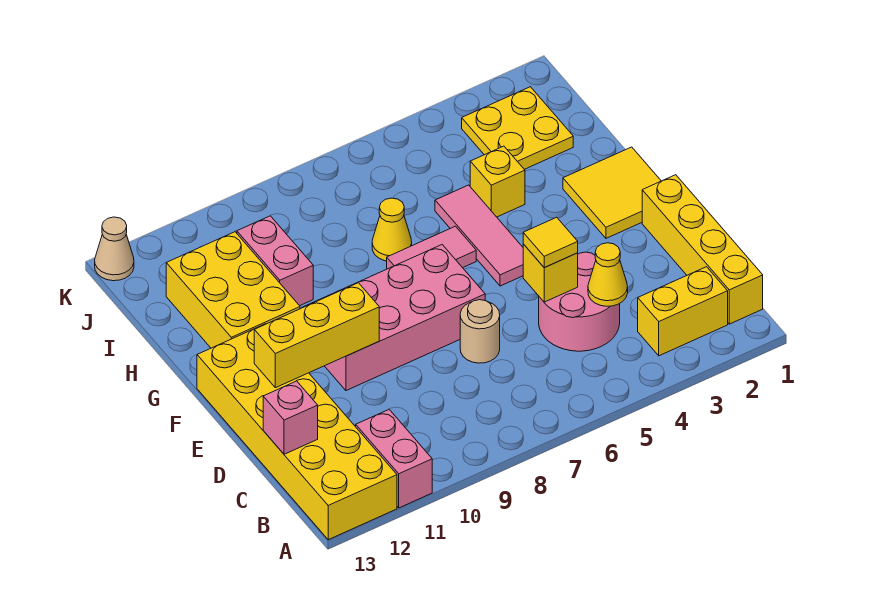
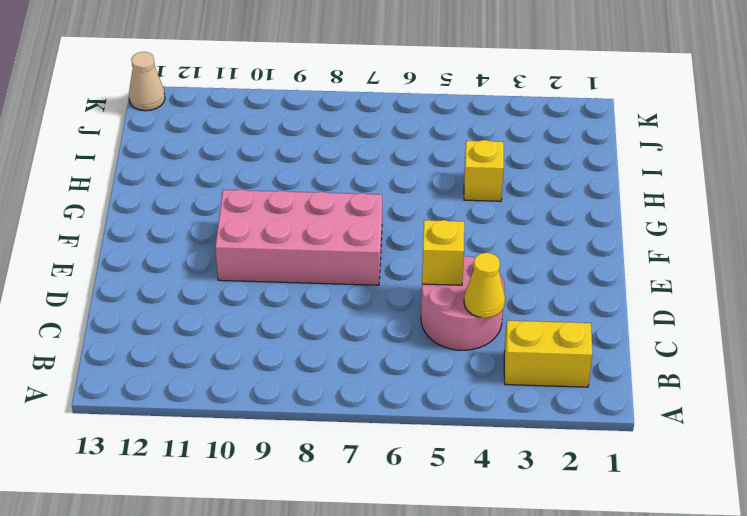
none -> pink 1x2 brick [356,409,432,508]
none -> yellow 2x6 brick [197,324,397,540]
none -> yellow 1x4 brick [642,175,763,324]

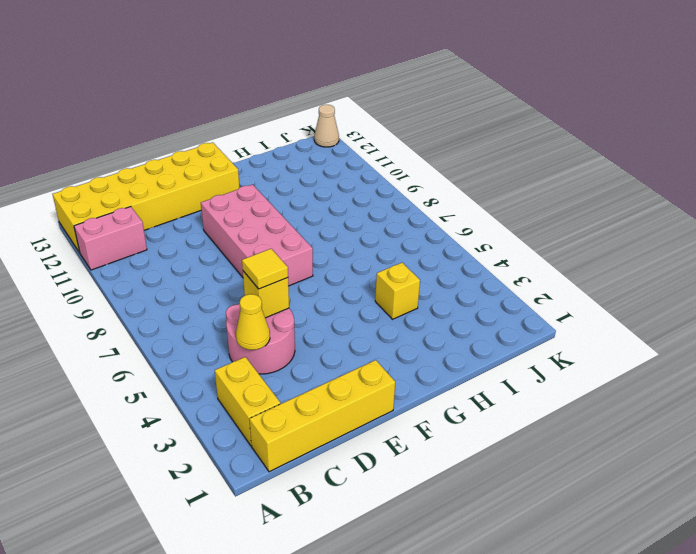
none -> tan 1x1 round brick [460,300,500,363]
none -> yellow 2x2 tile [563,147,661,238]
none -> pink 1x3 tile [435,185,523,286]

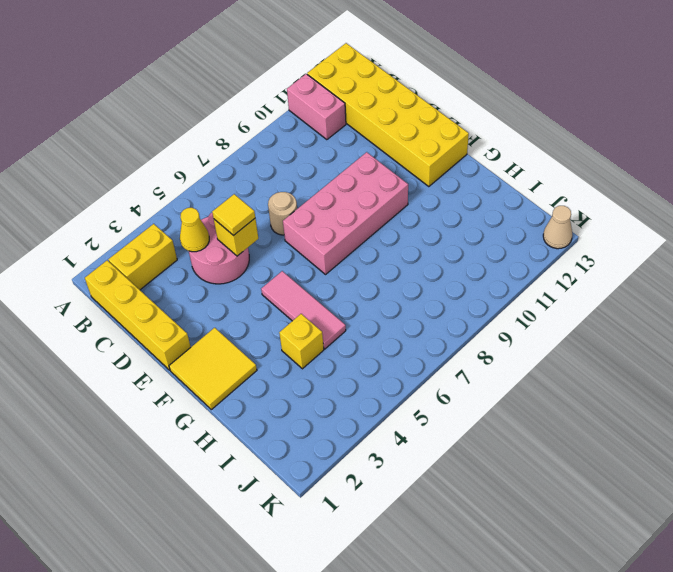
none -> pink 1x2 tile [387,226,476,269]
none -> yellow 2x3 brick [166,232,300,348]
none -> yellow 1x1 cone [372,198,412,261]

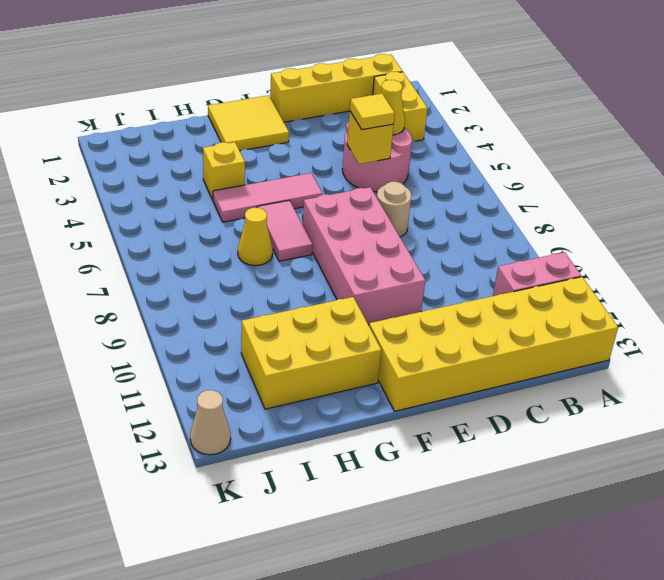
none -> pink 1x2 brick [237,216,313,306]
none -> yellow 2x2 plate [462,87,573,169]
none -> pink 1x1 brick [263,381,318,454]

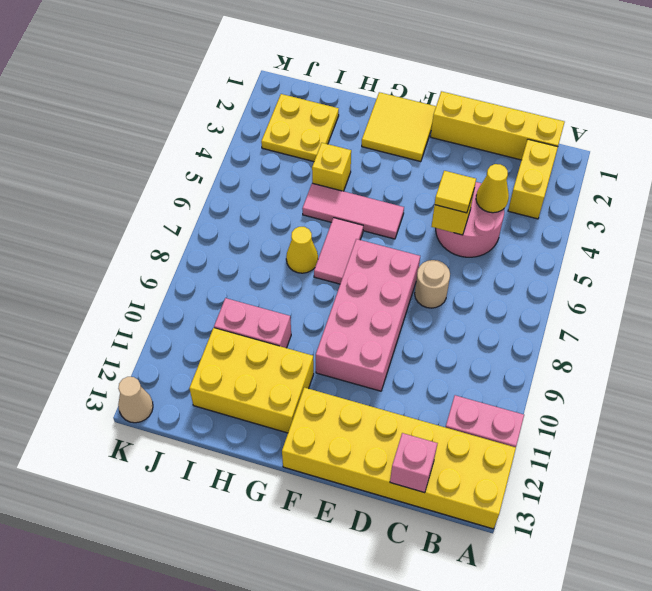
none -> yellow 1x3 brick [254,283,379,388]

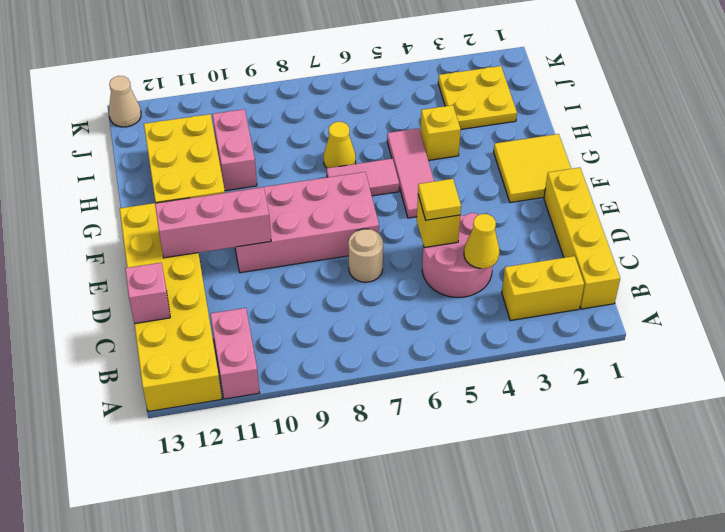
pink 1x3 brick [155,187,271,258] -> yellow 1x3 brick [254,283,379,388]

